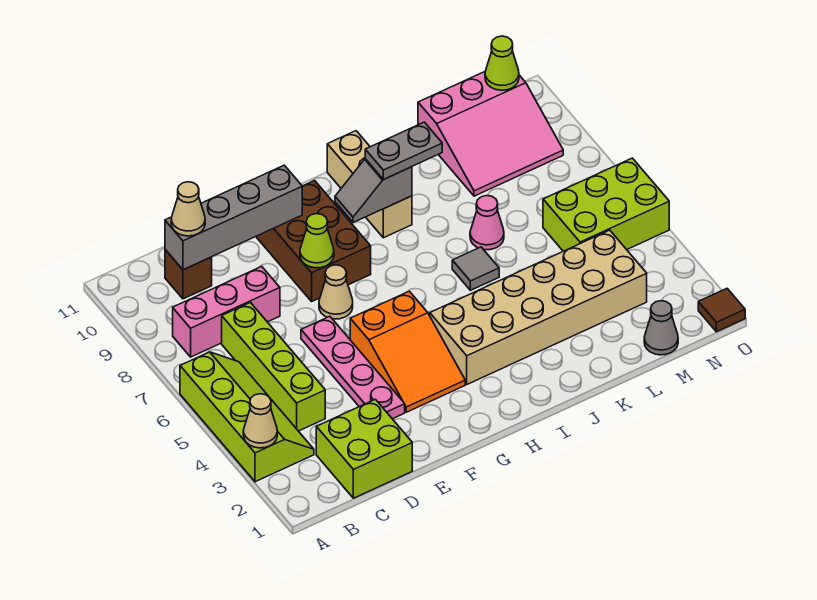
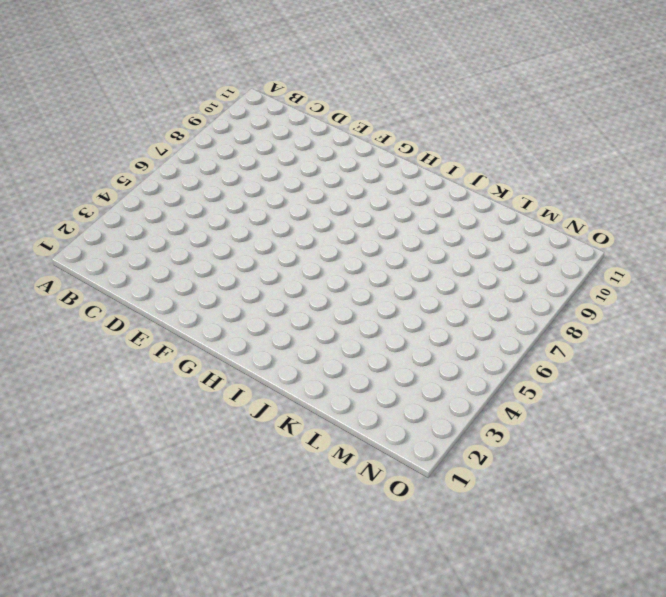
none -> lime 2x4 slope [180,352,314,482]
none -> pink 1x3 brick [173,266,280,357]
none -> lime 2x2 brick [316,399,412,498]

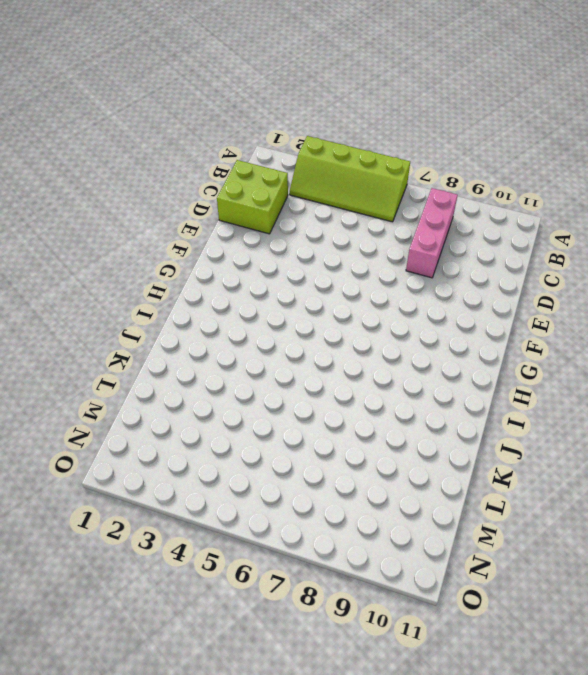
none -> lime 1x4 brick [222,303,325,431]
none -> brown 1x1 brick [165,250,212,299]
none -> pink 1x4 plate [301,316,405,419]

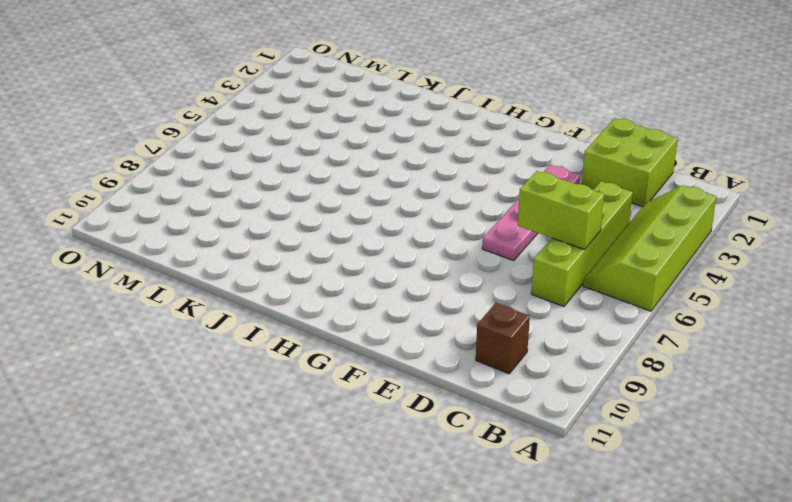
lime 1x2 brick [518,171,604,250] -> none
none -> pink 1x3 brick [173,266,280,357]
none -> orange 2x3 slope [350,291,465,412]
none -> tan 1x1 cone [319,265,353,319]

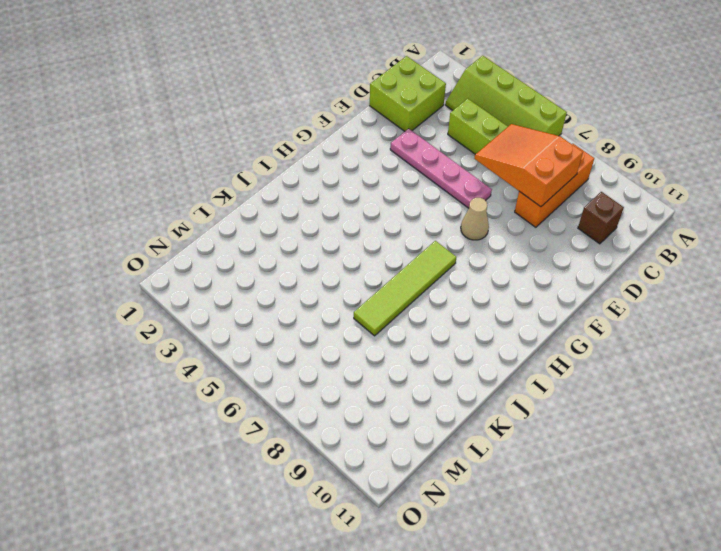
orange 1x3 brick [515,144,594,227] -> pink 1x3 brick [173,266,280,357]
orange 2x3 slope [474,124,583,207] -> orange 2x3 slope moved to [350,291,465,412]
lime 1x4 tile [354,241,456,336] -> pink 1x1 cone [470,196,504,250]
none -> brown 2x3 brick [256,181,371,301]
none -> tan 2x6 brick [430,230,647,384]
none -> tan 1x3 brick [327,131,412,238]

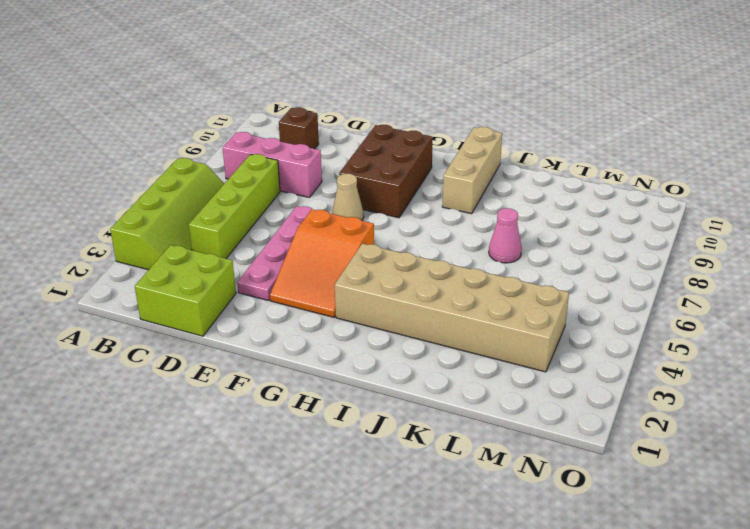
none -> grey 1x1 tile [452,247,499,290]
none -> pink 3x3 slope [418,72,563,196]
none -> grey 1x1 cone [644,301,678,355]

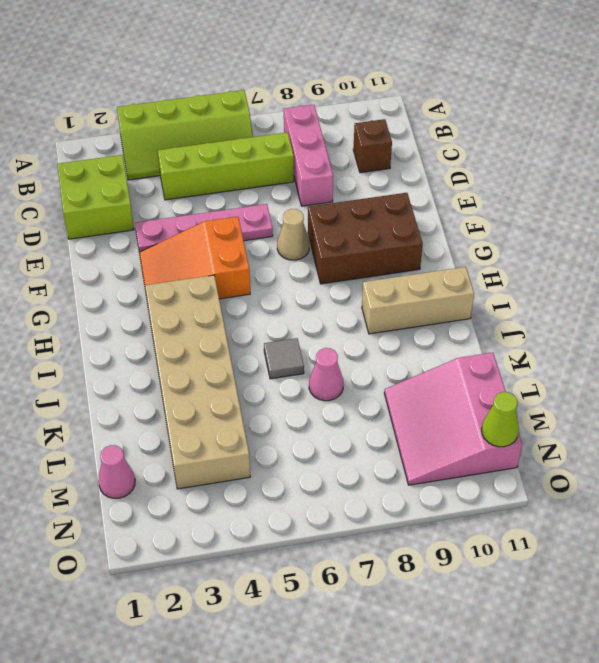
pink 1x1 cone [98,445,135,498] -> grey 1x1 cone [644,301,678,355]
none -> lime 2x3 brick [543,158,669,251]
none -> brown 1x1 tile [698,289,745,332]
none -> tan 1x1 cone [243,394,277,448]

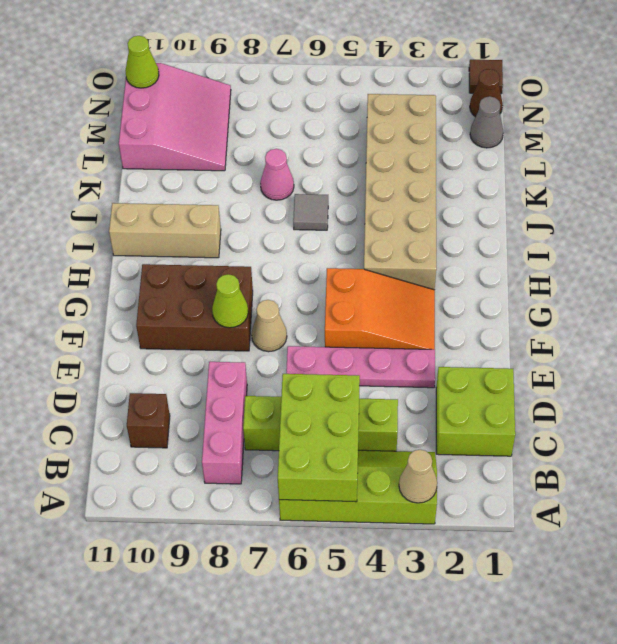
lime 2x3 brick [278,374,360,502] -> lime 2x3 brick moved to [543,158,669,251]
brown 1x1 cone [470,69,503,117] -> none
none -> grey 1x4 brick [165,165,302,270]
none -> grey 1x2 slope [335,159,412,223]
none -> tan 1x1 cone [171,182,205,236]

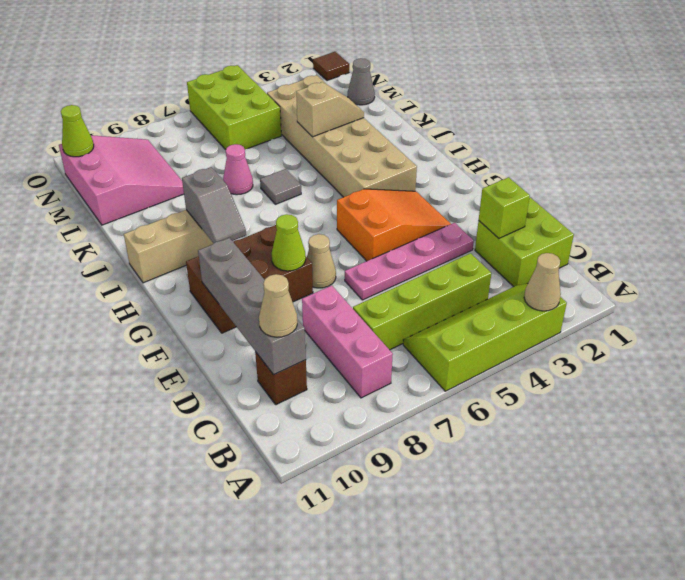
lime 1x1 brick [479,177,530,238] -> none
tan 1x2 slope [296,82,364,137] -> none
none -> grey 1x2 plate [365,122,442,179]

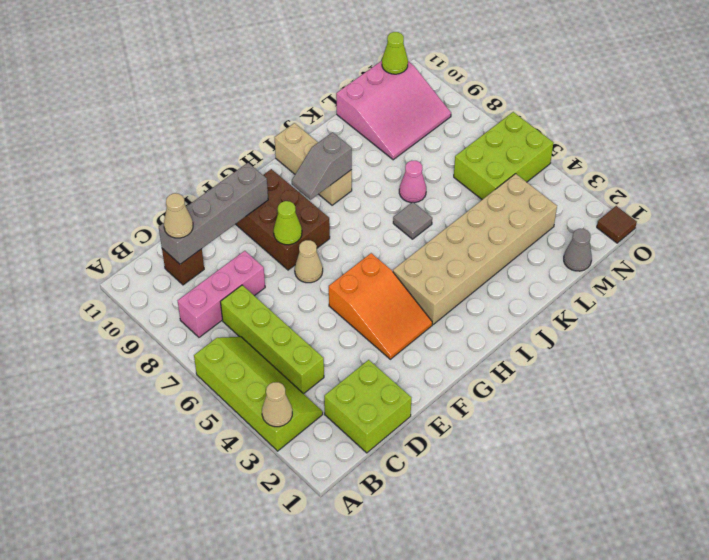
none -> pink 1x4 plate [301,316,405,419]
none -> grey 1x2 plate [365,122,442,179]

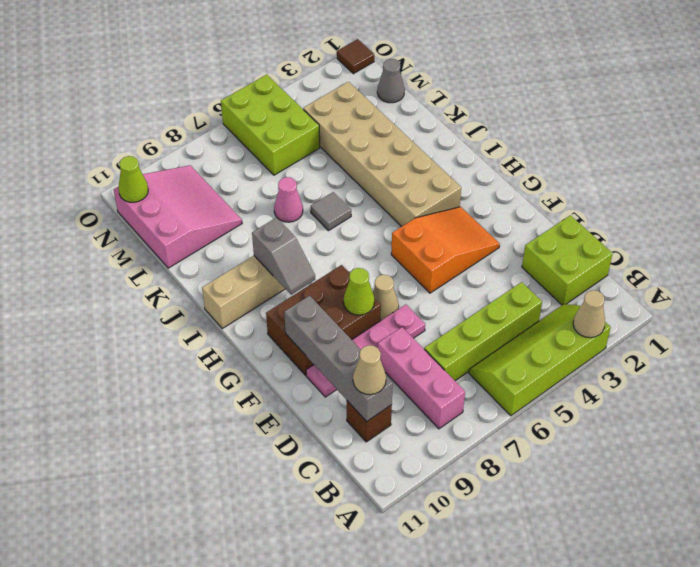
pink 1x4 plate [306,304,425,397] -> pink 1x4 plate moved to [301,316,405,419]
none -> grey 1x2 plate [365,122,442,179]

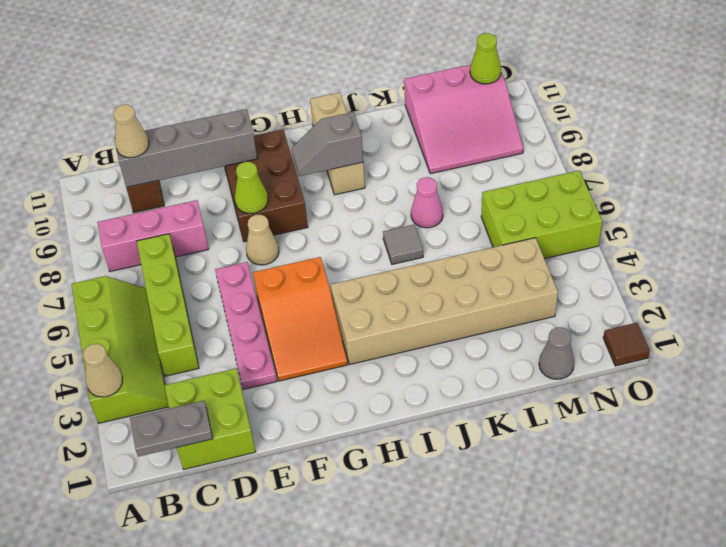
grey 1x2 plate [130,401,213,457] -> grey 1x2 plate moved to [365,122,442,179]

